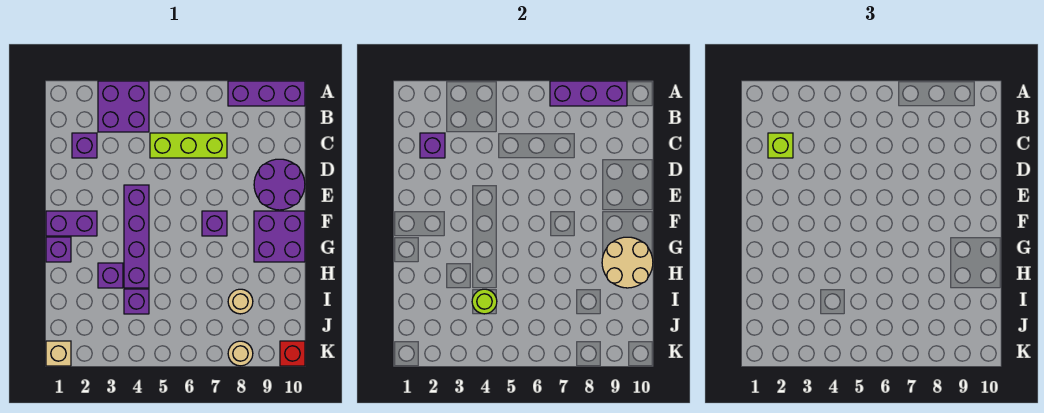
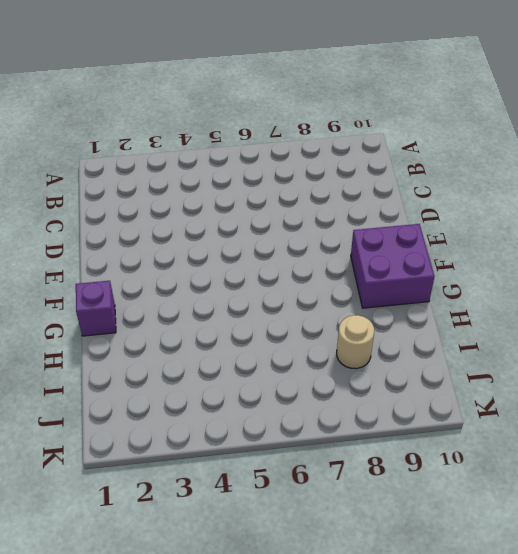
none -> purple 2x2 brick [98,81,149,132]
none -> purple 1x3 brick [228,81,305,106]
none -> purple 1x1 brick [72,133,97,158]

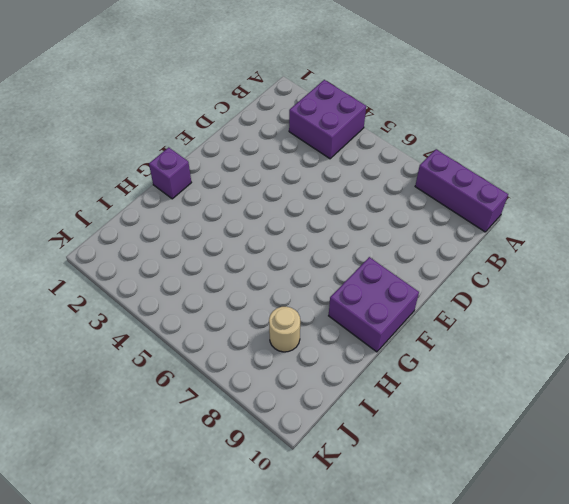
none -> purple 1x1 brick [72,133,97,158]
none -> lime 1x3 brick [150,133,227,158]
none -> purple 2x2 round brick [254,159,305,210]

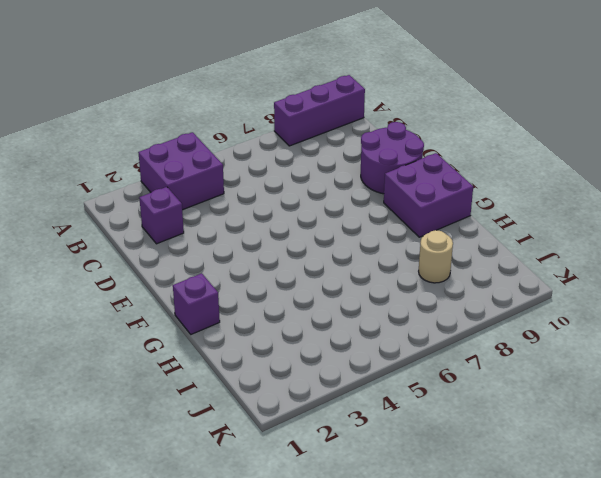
none -> lime 1x3 brick [150,133,227,158]
none -> purple 1x4 brick [124,185,149,288]
none -> purple 1x2 brick [46,211,97,236]

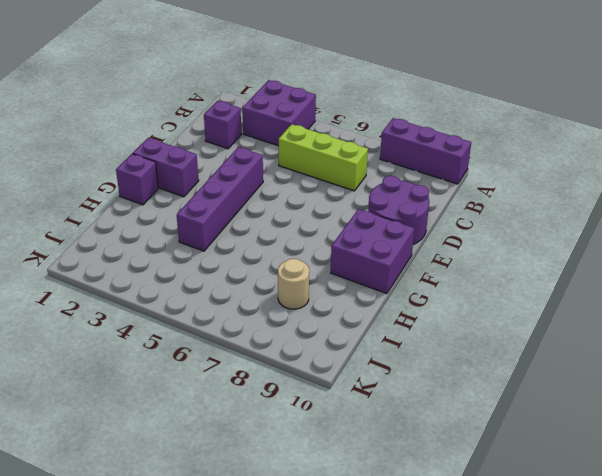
none -> purple 1x1 brick [202,211,227,236]
none -> purple 1x1 brick [98,263,123,288]
none -> purple 1x1 brick [124,289,149,314]

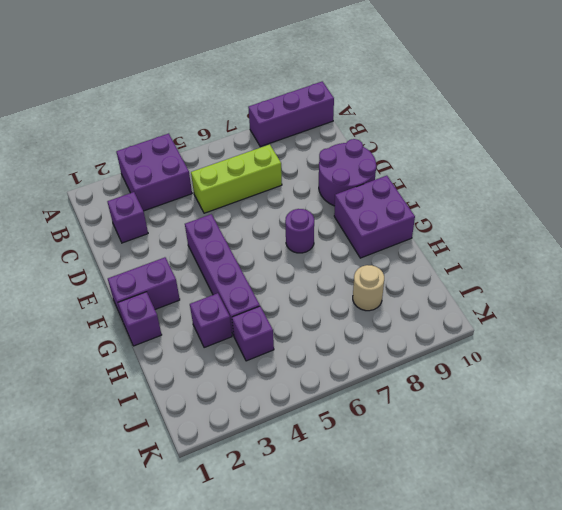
purple 1x1 round brick [285,209,314,253] -> purple 1x1 brick [202,211,227,236]
none -> tan 1x1 brick [46,341,71,366]
none -> tan 1x1 round brick [228,341,253,366]
none -> red 1x1 brick [280,341,305,366]

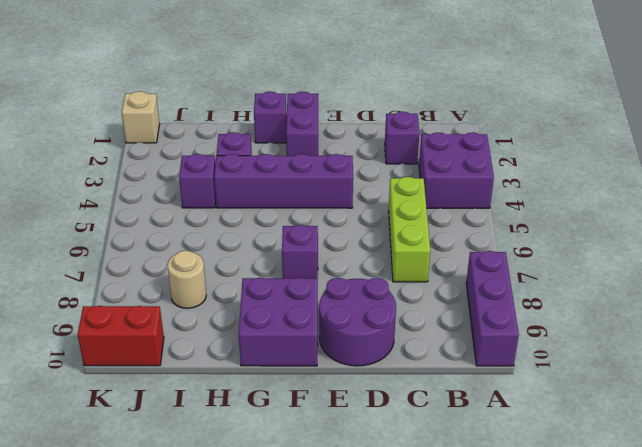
red 1x2 brick [78,306,164,366] -> red 1x1 brick [280,341,305,366]
none -> tan 1x1 round brick [228,341,253,366]
none -> purple 1x3 brick [550,81,627,106]
none -> purple 1x1 brick [420,133,445,158]

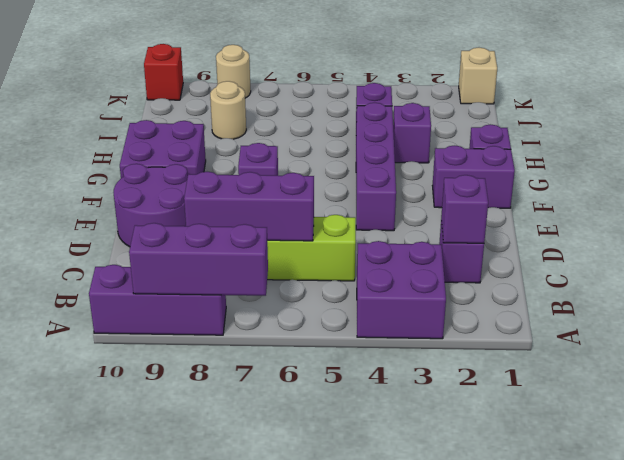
purple 1x3 brick [184,172,314,241] -> none
none -> tan 2x2 round brick [602,237,653,288]
none -> lime 1x1 round brick [472,289,497,314]
none -> lime 1x1 brick [768,133,793,158]

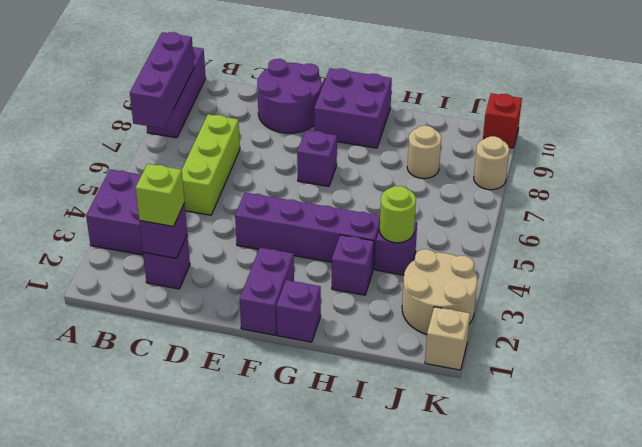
tan 2x2 round brick [402,249,477,334] -> tan 2x2 round brick moved to [602,237,653,288]

